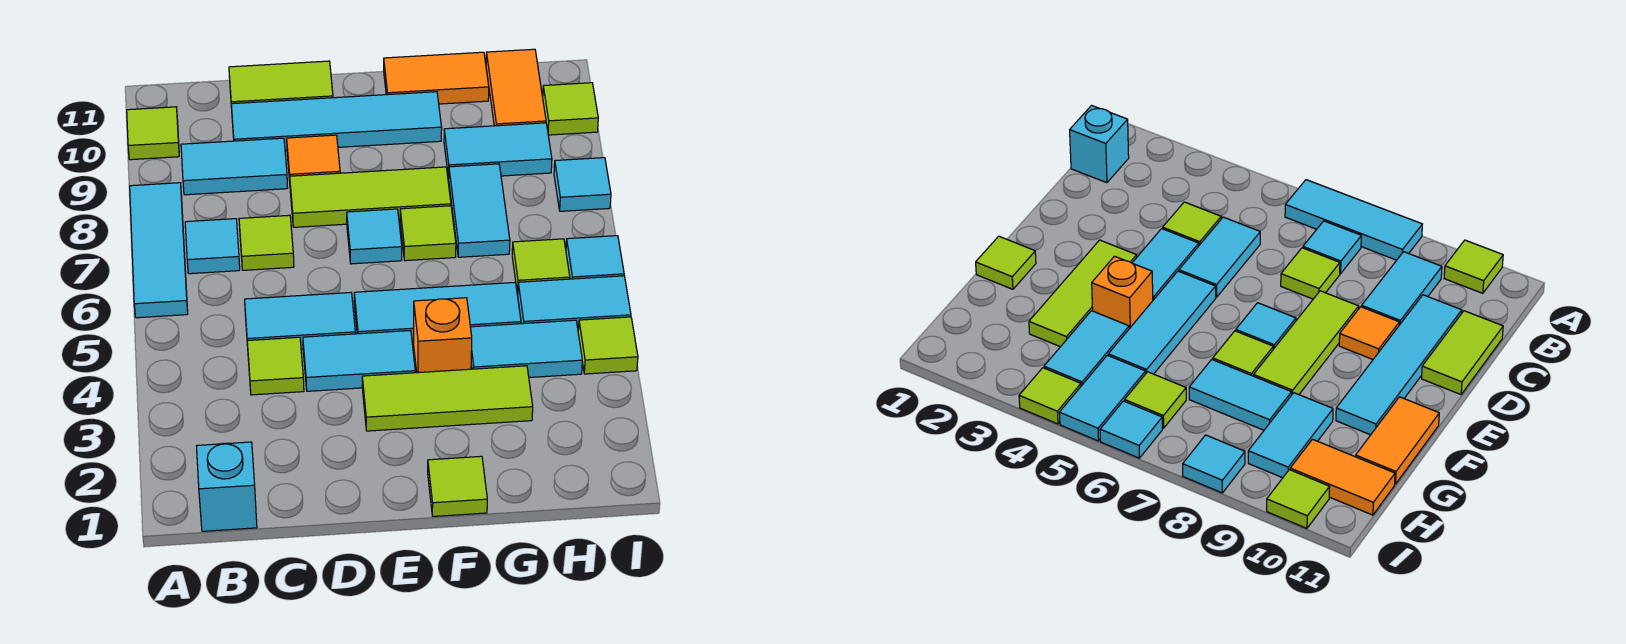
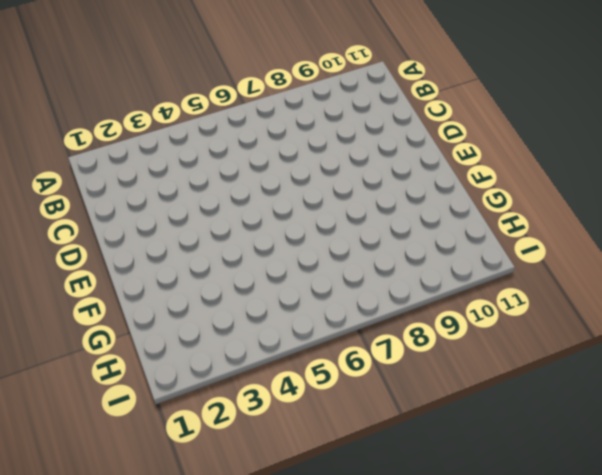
none -> cyan 1x3 tile [130,183,188,318]
none -> lime 1x1 tile [127,107,179,160]
none -> cyan 1x1 brick [197,442,257,531]
none -> cyan 1x1 tile [185,219,240,274]

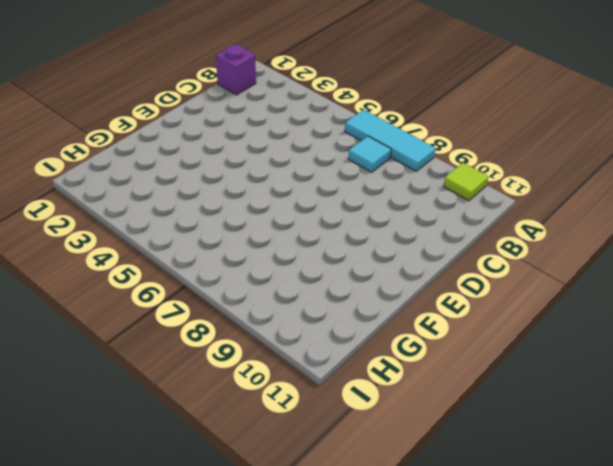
purple 1x1 brick [216,44,256,95] -> cyan 1x1 brick [197,442,257,531]
none -> cyan 1x2 tile [181,138,288,195]
none -> lime 1x1 tile [247,337,304,395]
none -> cyan 1x2 tile [245,293,355,349]
none -> lime 1x1 tile [239,215,294,270]

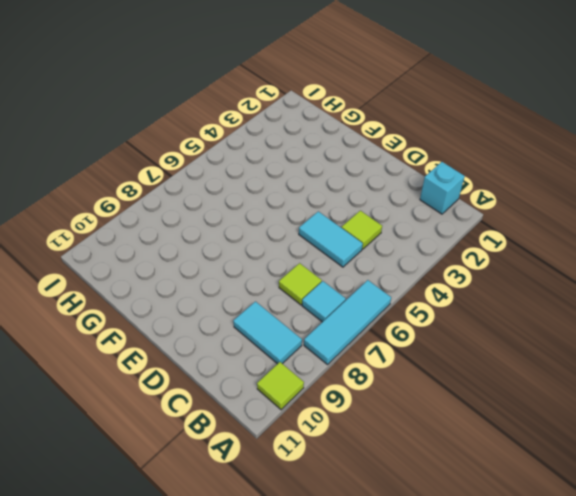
none -> cyan 1x4 tile [231,92,442,151]
none -> lime 1x2 tile [229,61,333,108]
none -> cyan 1x2 tile [303,330,415,391]
none -> lime 1x3 tile [290,167,451,227]

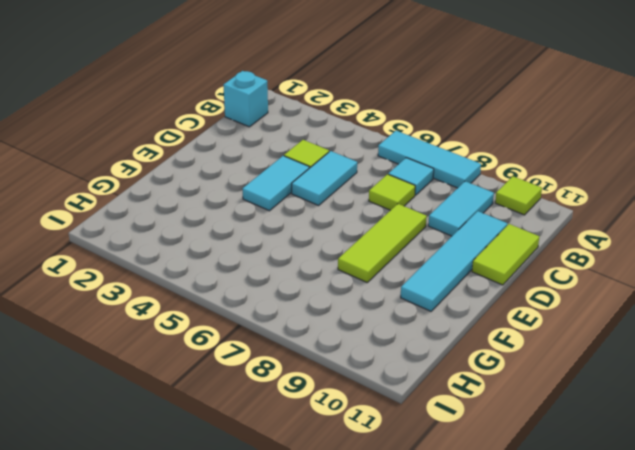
none -> orange 1x1 tile [287,135,340,181]
none -> lime 1x3 tile [362,366,533,431]
none -> cyan 1x3 tile [354,282,521,342]
none -> cyan 1x1 tile [347,209,402,264]

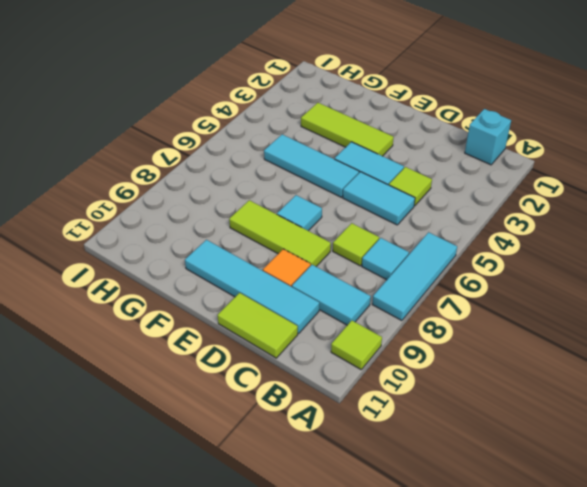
none -> lime 1x1 tile [428,456,487,516]
none -> orange 1x1 brick [414,298,472,373]
none -> lime 1x1 tile [400,206,456,261]
none -> orange 1x2 tile [384,52,489,104]

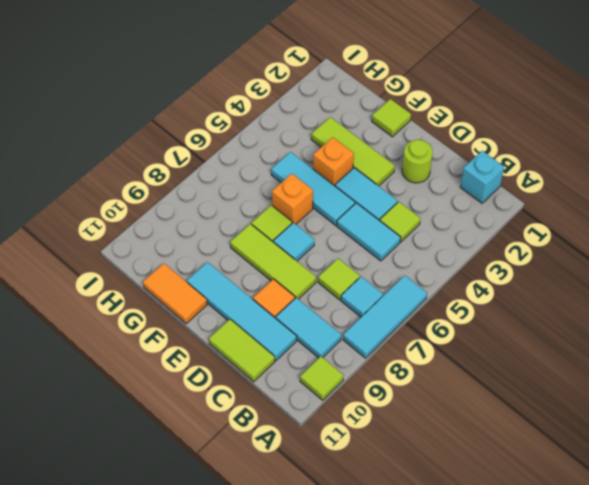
lime 1x1 round brick [402,140,433,183] -> none
orange 1x1 brick [272,174,313,224] -> none
none -> cyan 1x2 tile [470,320,582,377]
none -> cyan 1x2 tile [449,164,510,257]
none -> cyan 1x2 tile [444,123,552,178]
none -> cyan 1x2 tile [518,276,631,329]

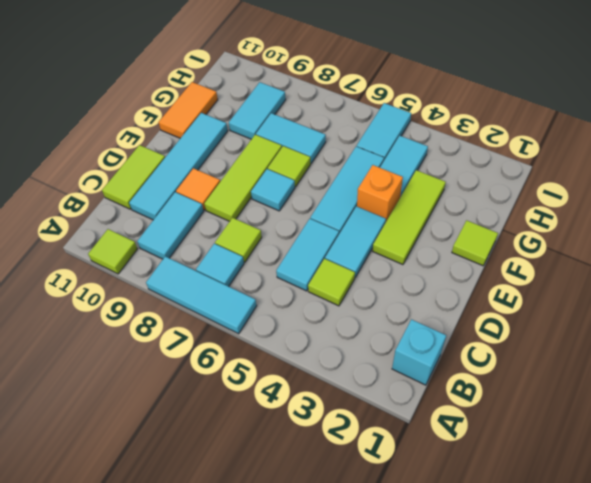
none -> lime 1x1 tile [512,239,570,294]
none -> orange 1x2 tile [486,49,546,126]
none -> lime 1x1 tile [578,317,638,374]
none -> cyan 1x1 tile [566,236,624,279]

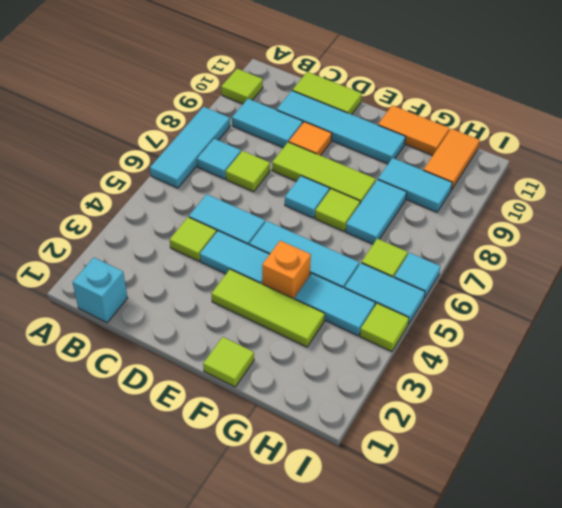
none -> cyan 1x1 tile [554,158,611,211]
none -> lime 1x1 tile [543,83,598,135]

